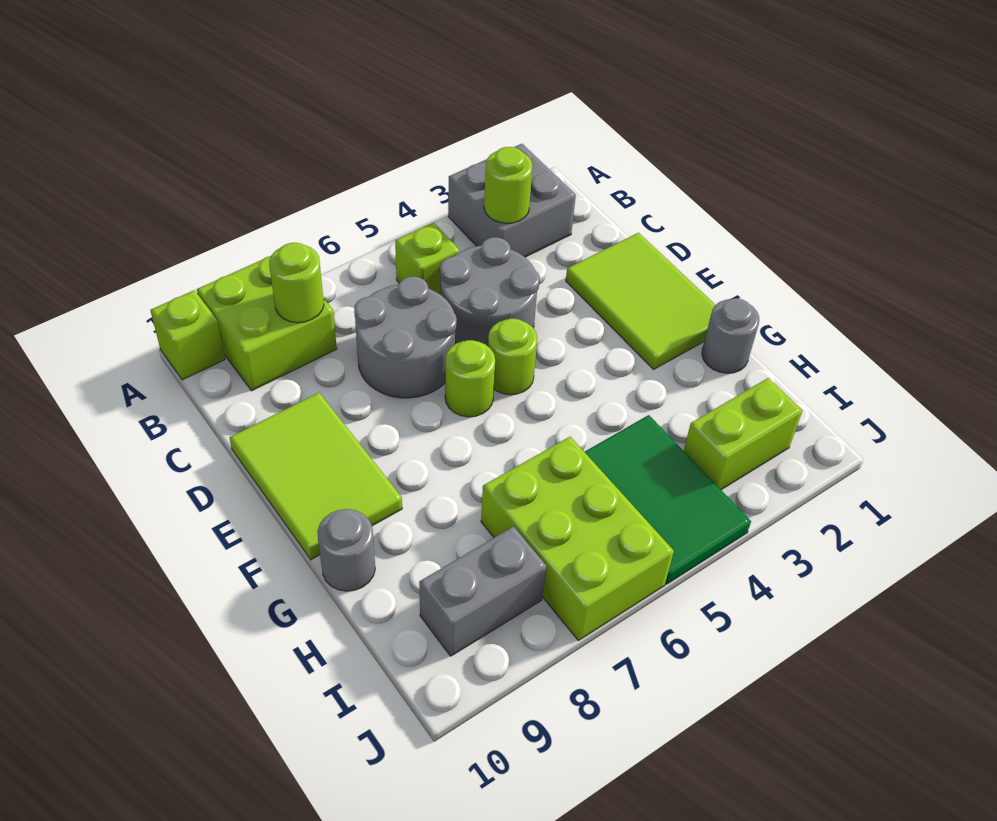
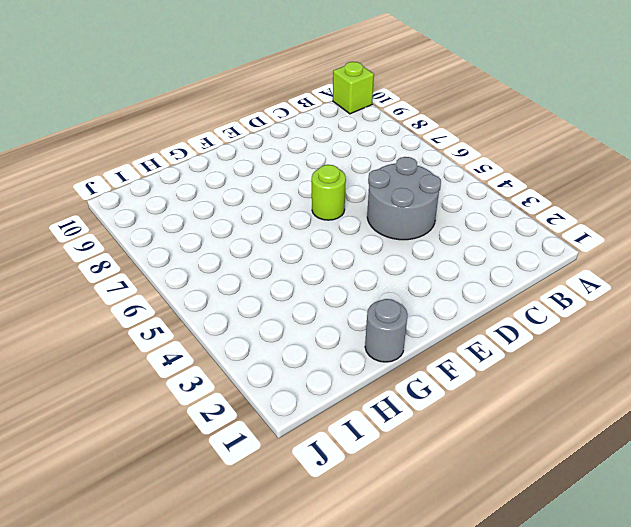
none -> grey 2x2 brick [448,144,576,257]
none -> lime 2x2 brick [197,256,337,391]
none -> lime 1x1 brick [395,223,460,295]

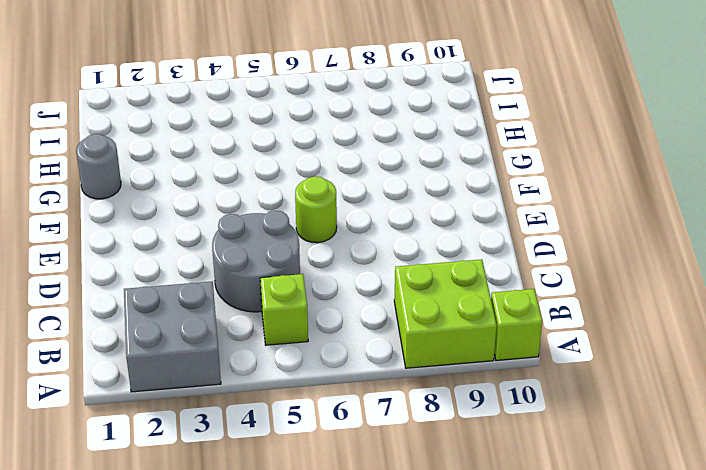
none -> grey 2x2 round brick [354,277,457,398]
none -> lime 2x3 tile [566,233,715,369]
none -> lime 2x3 tile [229,393,402,560]

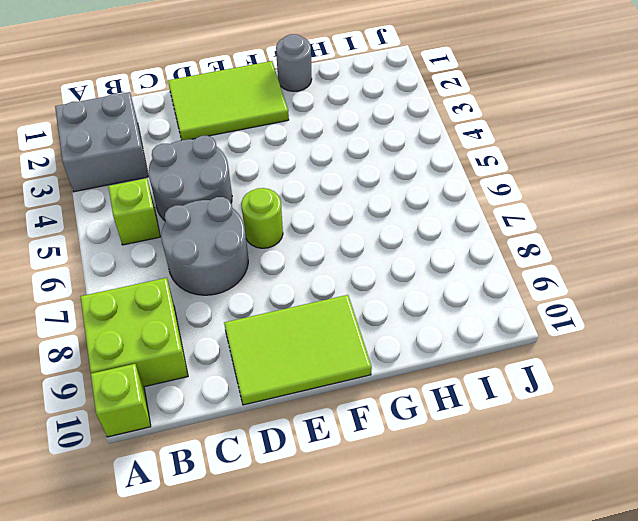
none -> lime 1x1 round brick [488,319,537,395]
none -> grey 1x1 round brick [317,509,375,591]
none -> green 2x3 tile [585,415,751,584]

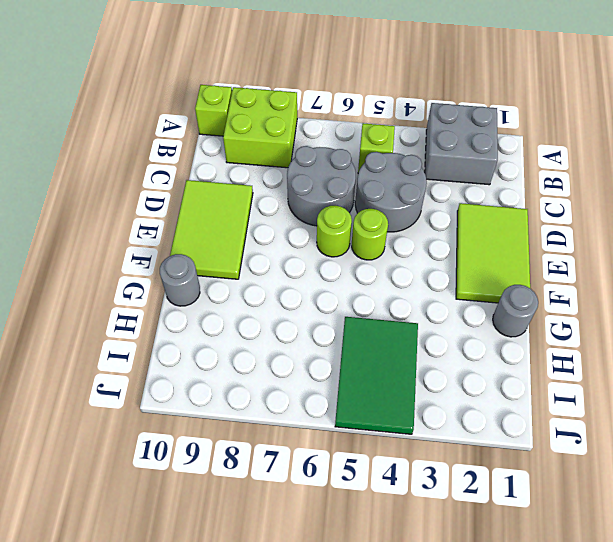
none -> lime 2x3 brick [481,437,674,641]
none -> lime 1x2 brick [684,378,803,490]
none -> grey 1x2 brick [419,527,546,656]

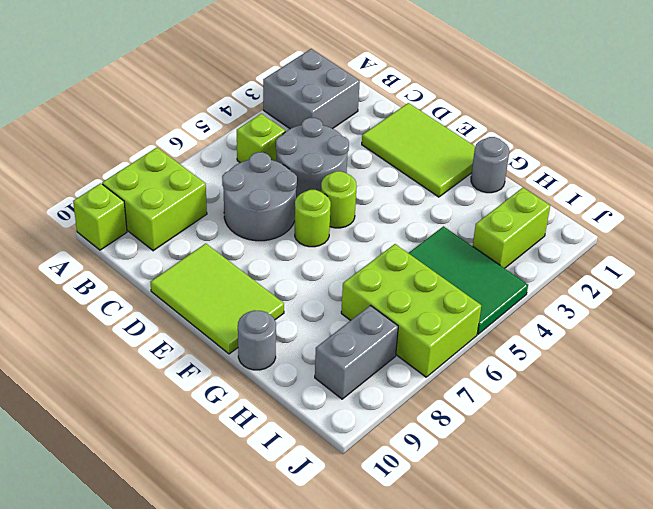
none -> lime 1x1 round brick [484,147,533,223]
none -> lime 1x1 round brick [269,243,324,323]

